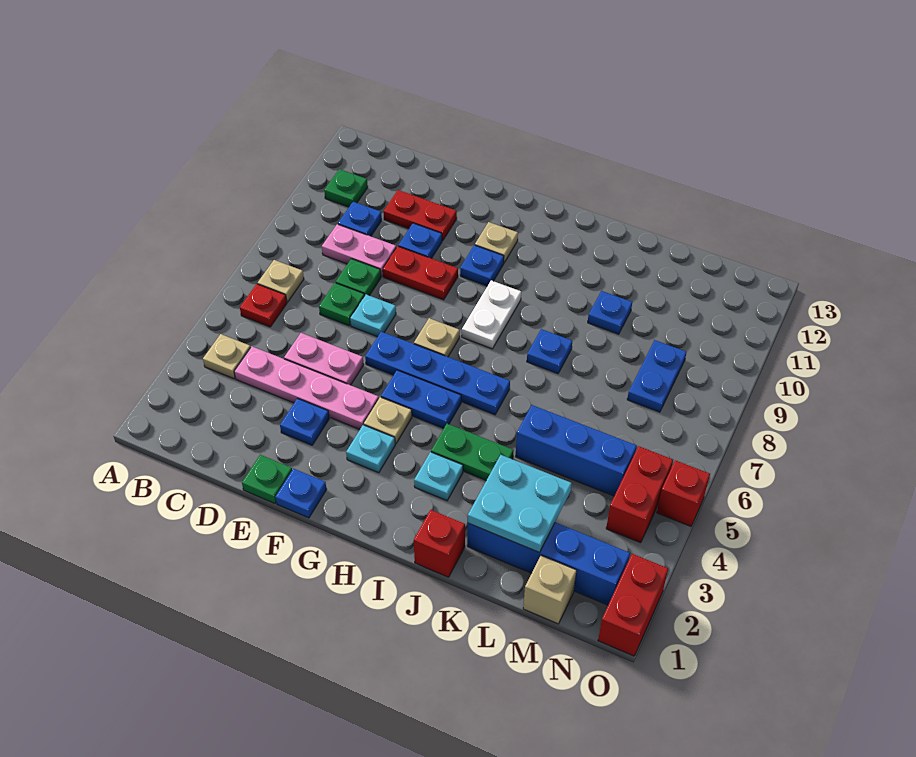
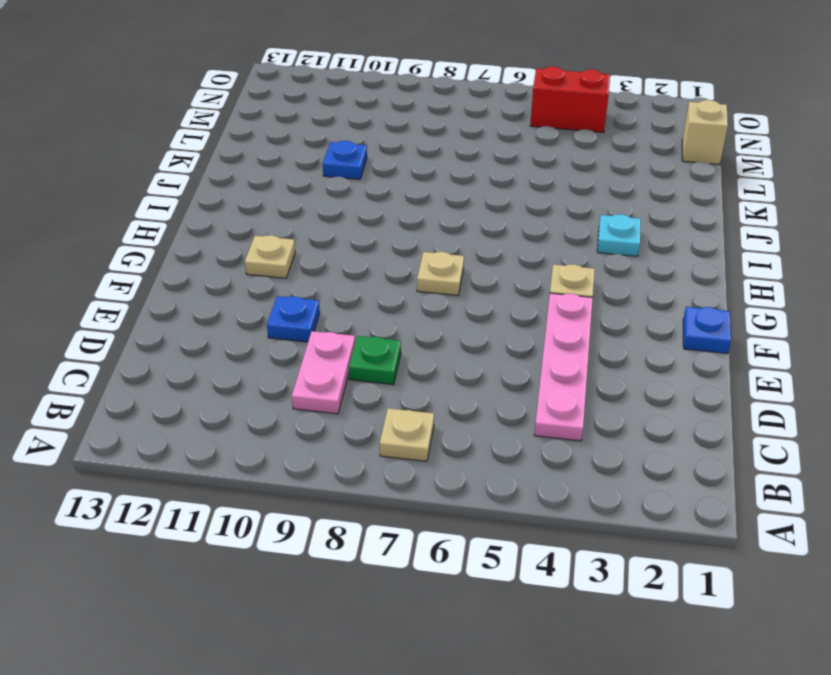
none -> tan 1x1 plate [203,334,251,379]
none -> red 1x1 plate [240,284,287,327]
none -> green 1x1 plate [324,169,368,207]
none -> blue 1x1 plate [338,202,382,236]

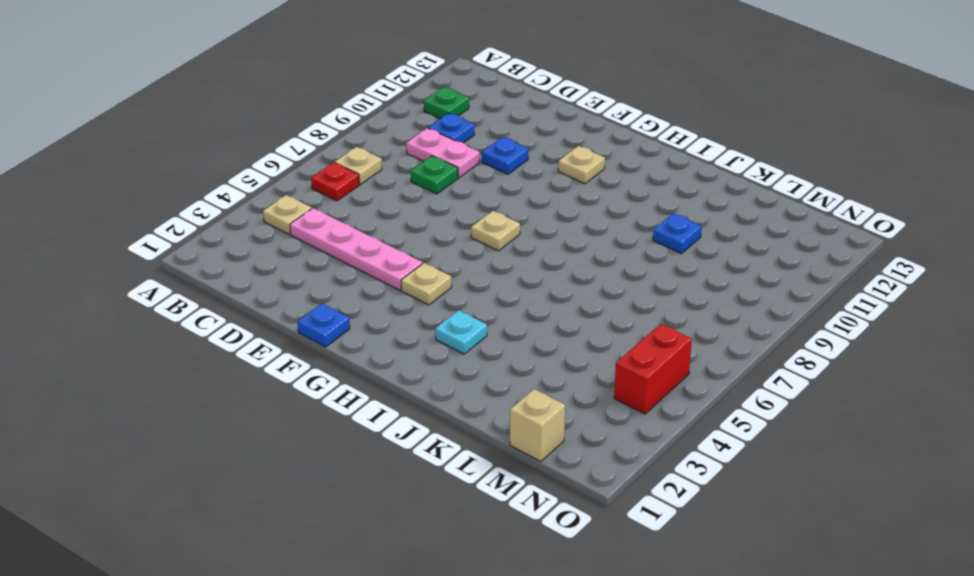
none -> pink 1x2 plate [284,333,364,385]
none -> green 1x1 plate [319,283,364,326]
none -> red 1x2 plate [383,190,457,241]
none -> green 1x1 plate [242,455,292,503]

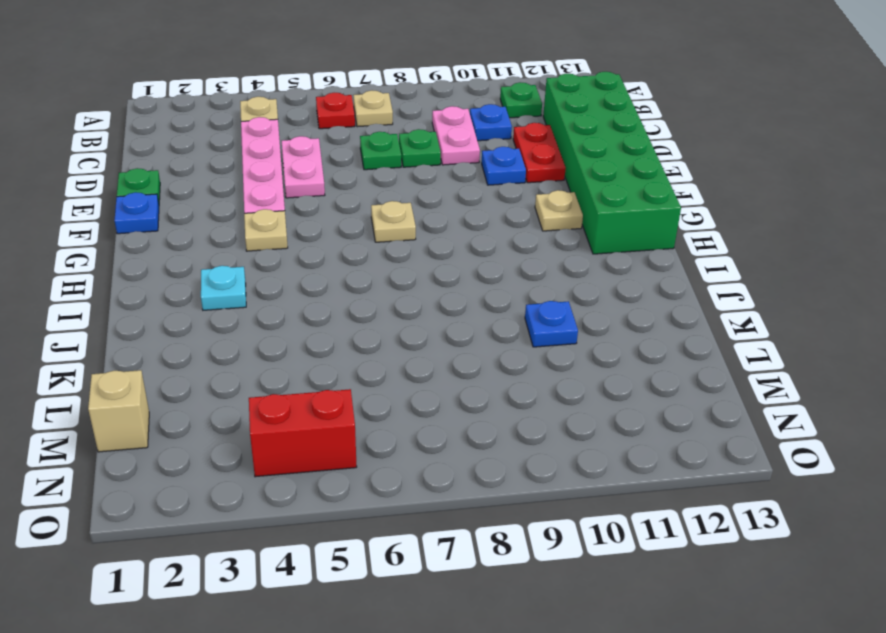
green 2x6 brick [543,72,681,254] -> none
none -> blue 1x1 plate [280,398,329,445]
none -> cyan 1x1 plate [350,295,396,337]
none -> red 1x2 plate [383,246,458,300]
none -> blue 1x4 plate [365,332,510,415]

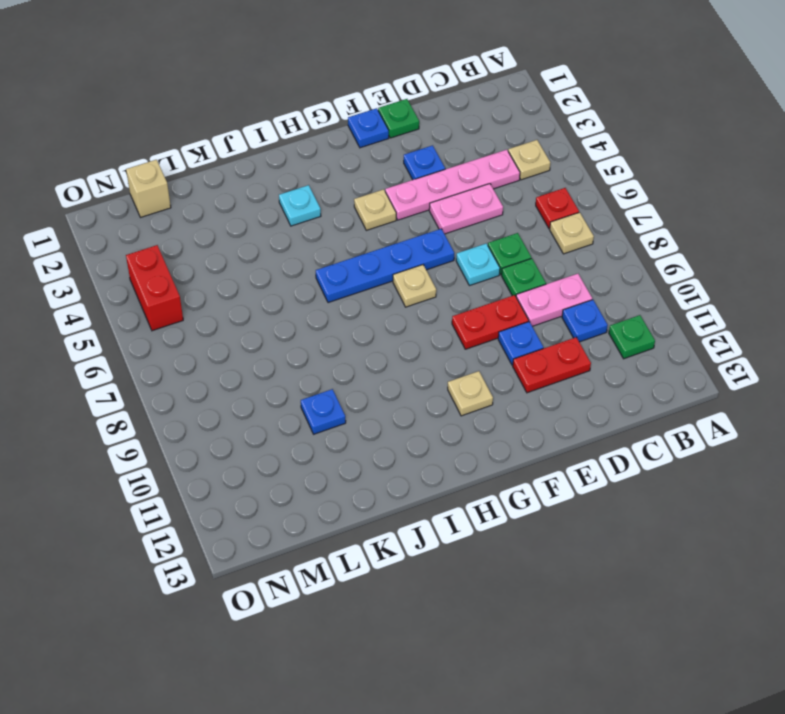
none -> cyan 1x1 plate [346,425,395,473]
none -> blue 1x2 plate [381,370,461,428]
none -> blue 1x1 plate [460,245,504,286]
none -> white 1x2 plate [462,280,521,349]

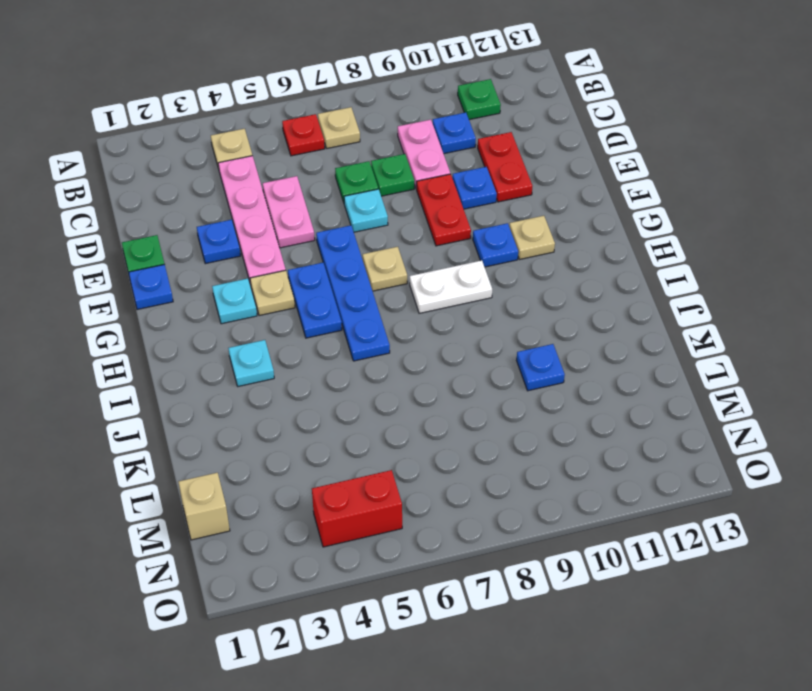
none -> green 1x2 plate [431,424,514,480]
none -> red 1x1 brick [414,510,465,577]
none -> blue 1x1 plate [527,329,572,374]
none -> blue 1x4 brick [467,523,630,605]

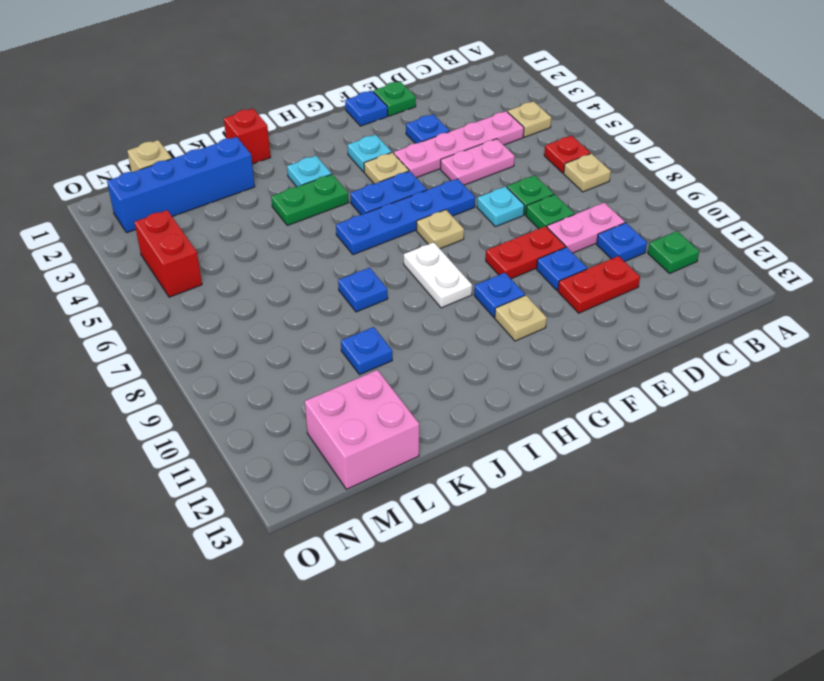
pink 2x2 brick [305,370,419,489] -> none
none -> blue 1x3 brick [516,405,637,496]
none -> blue 1x2 plate [627,340,686,412]
none -> red 1x2 brick [598,554,668,656]
none -> red 1x1 brick [657,460,710,526]

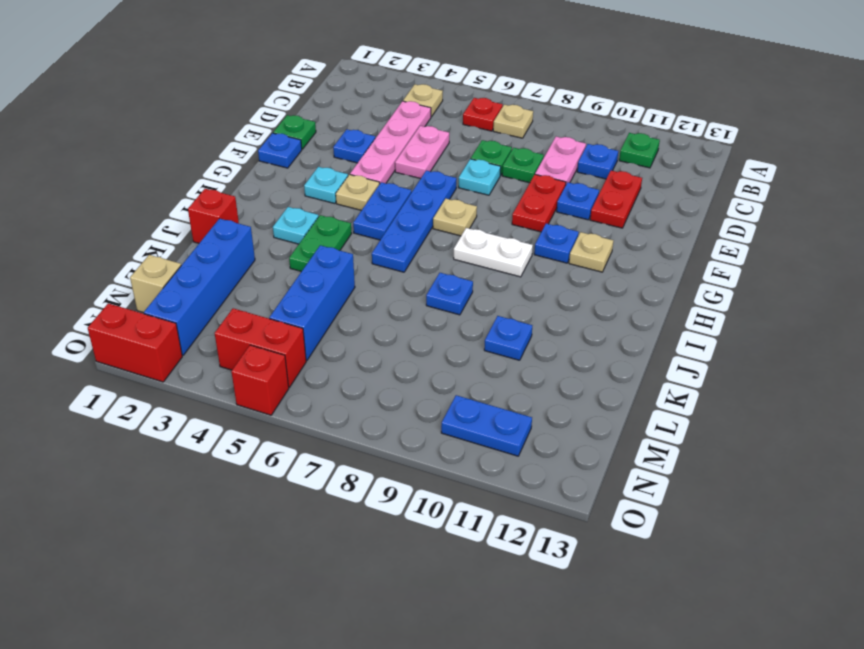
blue 1x2 plate [441,395,532,456] -> blue 1x2 plate moved to [627,340,686,412]
none -> cyan 2x2 plate [468,455,572,553]

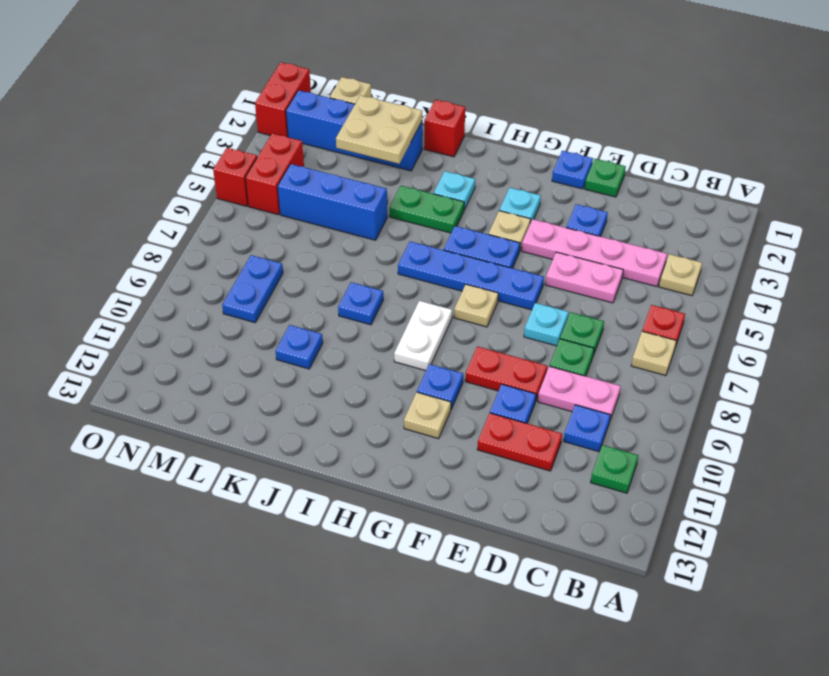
tan 2x2 plate [336,95,422,164] -> cyan 2x2 plate [468,455,572,553]

